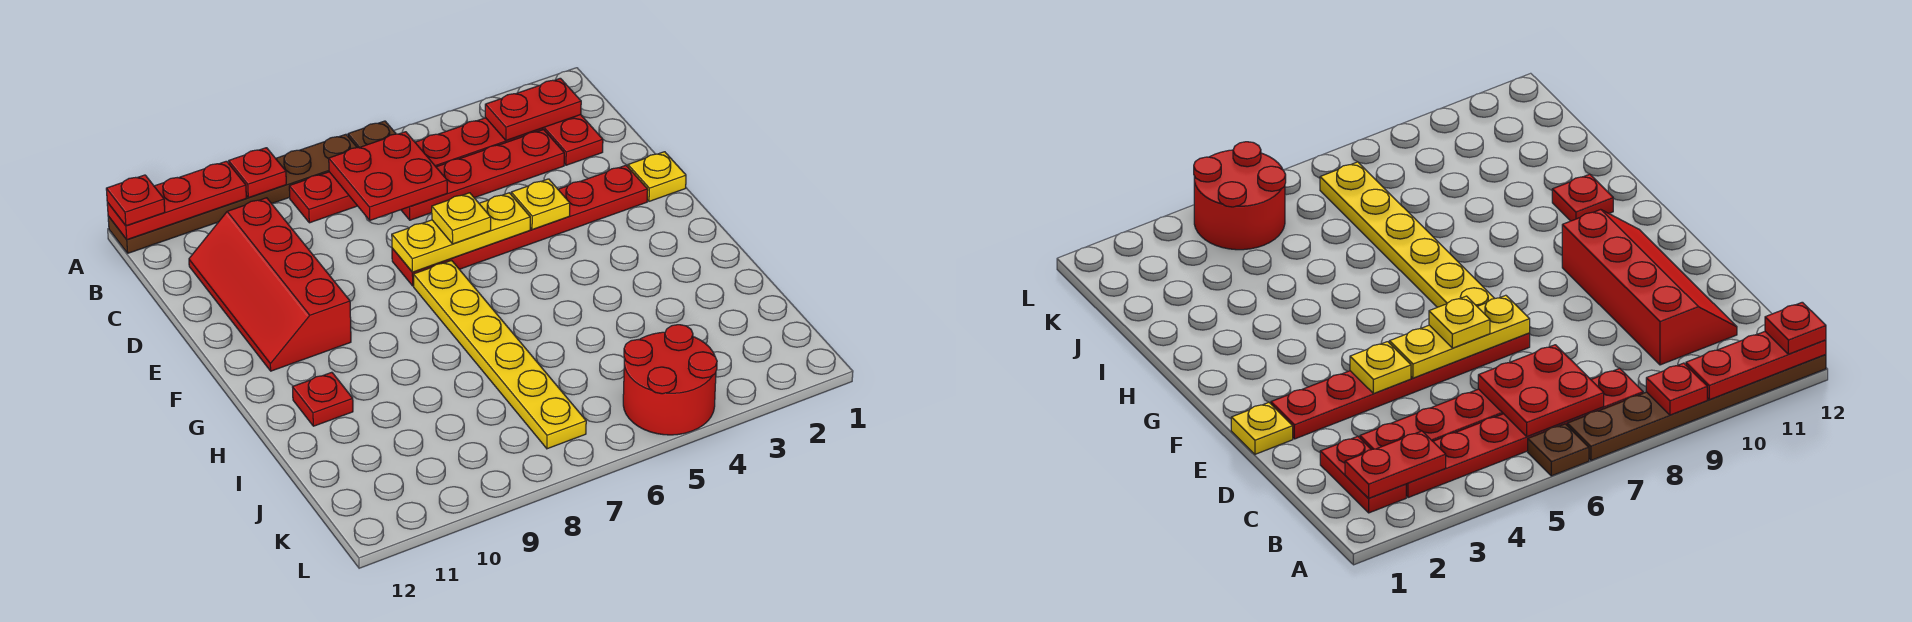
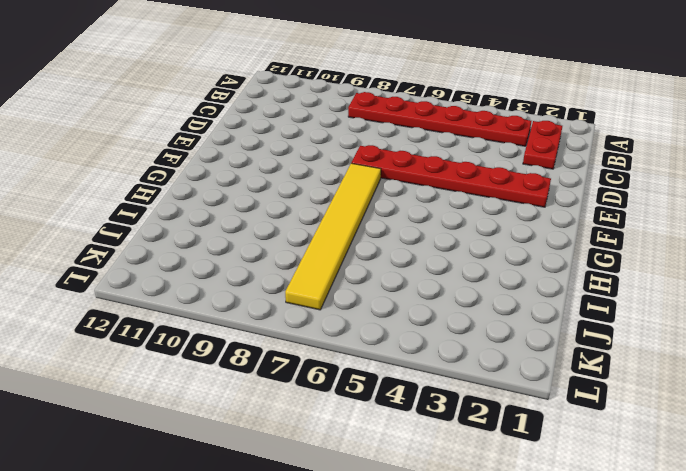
yellow 1x6 tile [285,163,381,310] -> yellow 1x6 plate [414,260,586,449]
none -> brown 1x1 plate [348,121,396,148]
none -> brown 1x6 plate [108,134,357,253]
none -> red 1x4 plate [401,130,564,220]

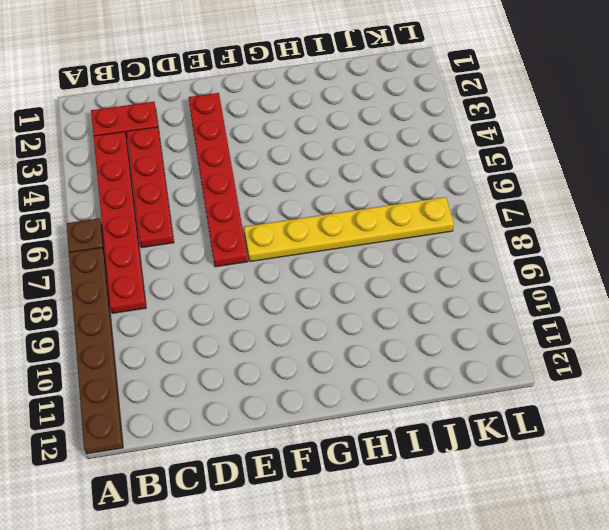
none -> red 2x4 slope [189,198,351,371]
none -> yellow 1x1 plate [628,152,686,201]
none -> red 1x1 plate [293,372,353,426]

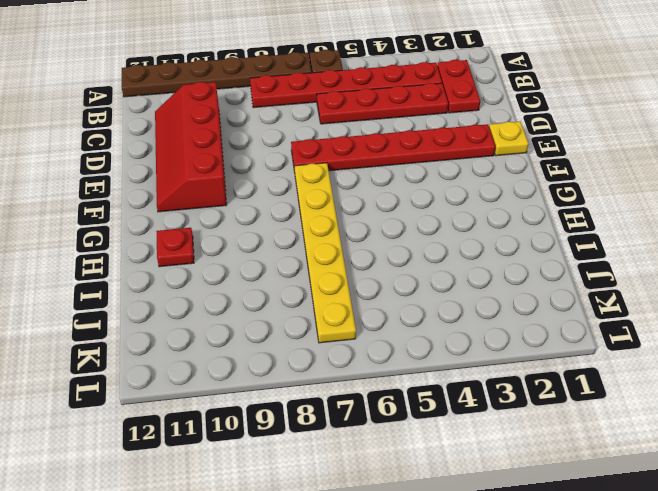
none -> red 2x2 round brick [623,325,717,435]
none -> red 1x1 plate [229,148,286,198]
none -> red 1x3 plate [107,161,246,240]

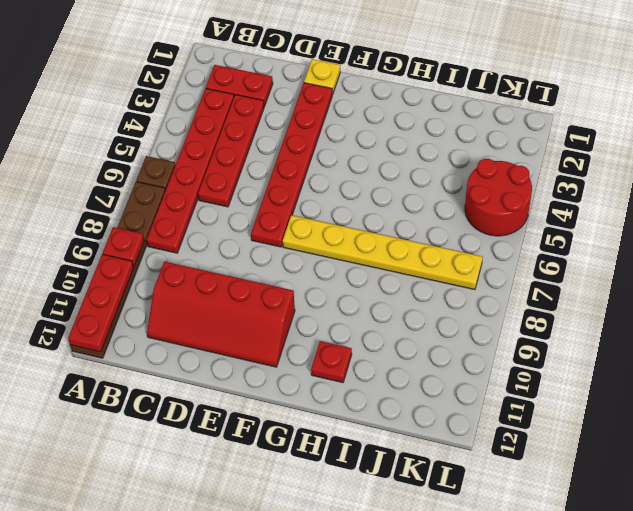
none -> red 1x2 plate [485,78,581,140]
none -> red 2x2 plate [329,132,447,220]
none -> yellow 1x1 plate [511,179,570,230]

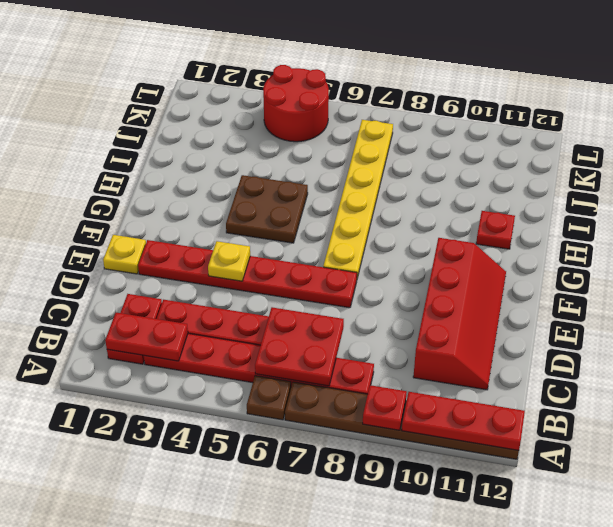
brown 2x2 plate [226,175,308,243] -> none
none -> yellow 1x3 plate [392,193,530,272]
none -> red 1x1 plate [106,175,165,226]
none -> yellow 1x1 plate [432,193,491,244]

